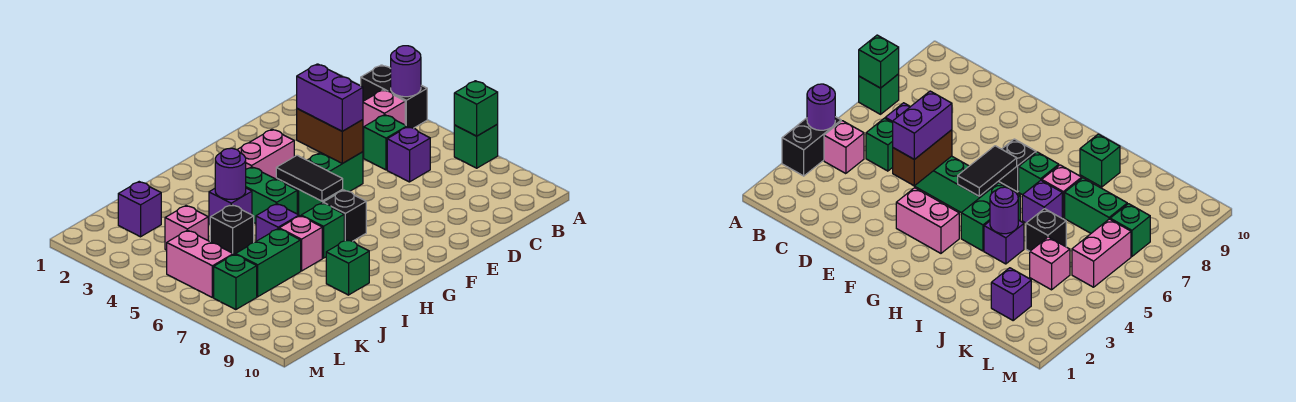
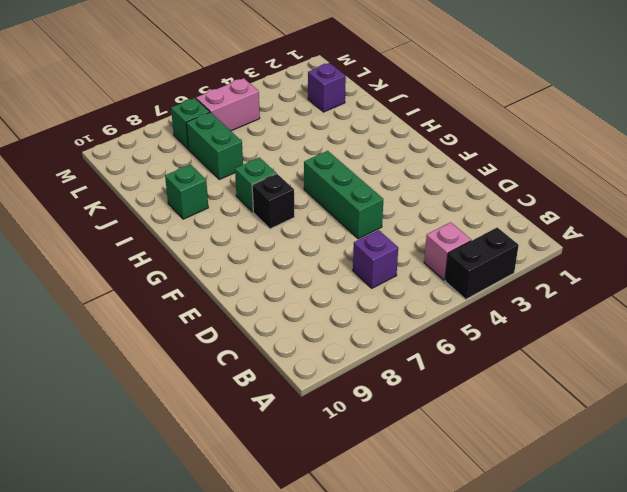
none -> green 1x1 brick [454,125,498,168]
none -> green 1x1 brick [364,115,407,170]
none -> pink 1x2 brick [237,129,294,179]

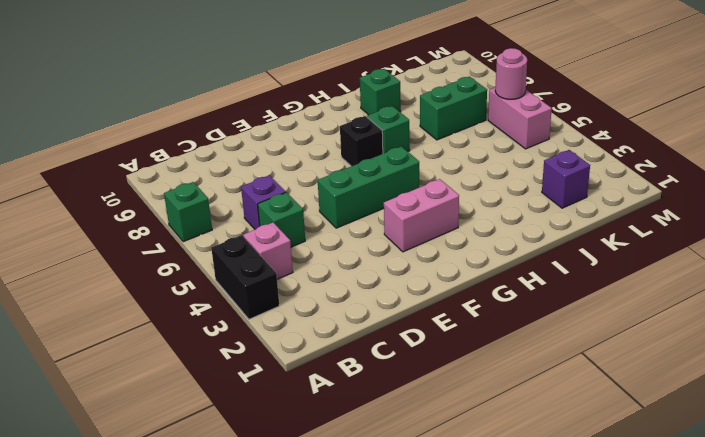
pink 1x1 round brick [495,48,527,99] -> none
none -> green 1x2 brick [246,167,297,224]
none -> purple 1x1 brick [209,188,252,224]
none -> purple 1x1 brick [256,204,299,241]

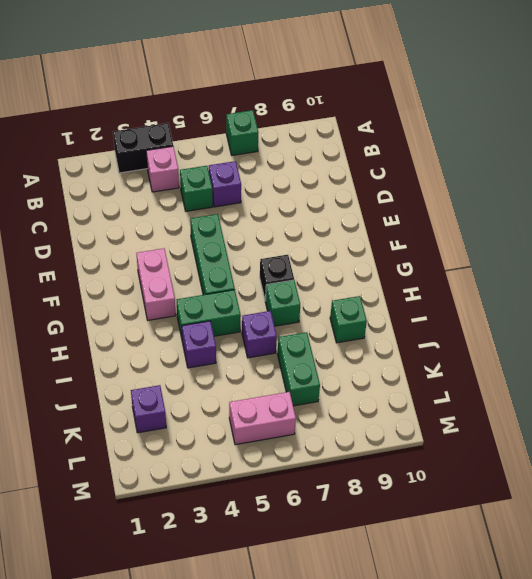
none -> pink 1x1 brick [279,216,322,271]
none -> black 1x1 brick [210,205,254,255]
none -> pink 1x1 brick [165,206,208,250]

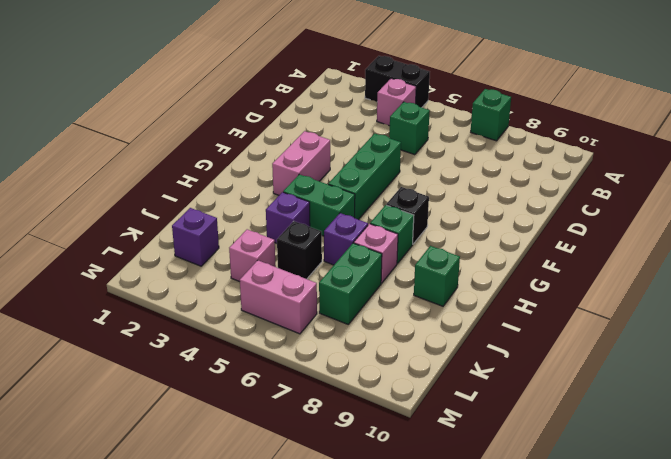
none -> purple 1x1 brick [387,127,430,182]
none -> green 1x1 brick [214,254,257,310]
none -> purple 1x1 round brick [391,46,421,97]

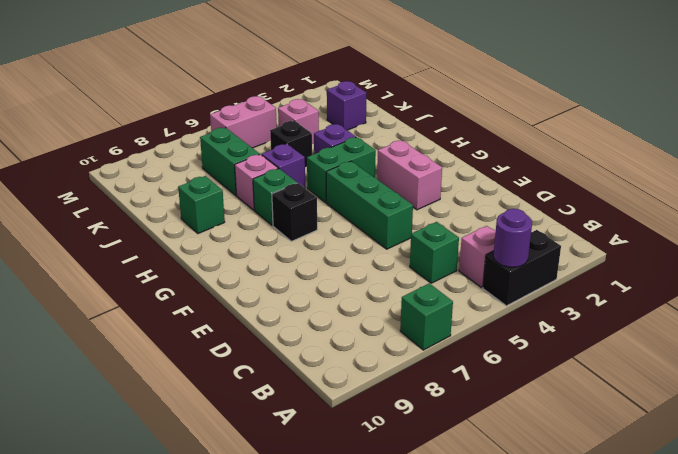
none -> purple 1x1 brick [387,127,430,182]
none -> green 1x1 brick [214,254,257,310]
none -> green 1x1 brick [454,81,498,136]

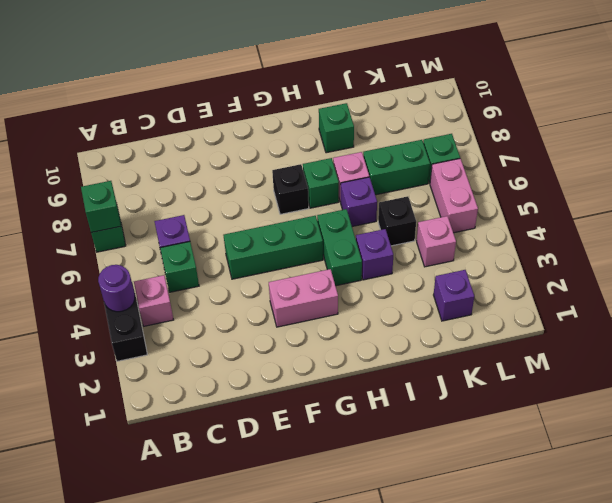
none -> brown 1x2 brick [297,109,363,163]
none -> black 1x2 tile [276,155,343,201]
none -> purple 1x1 round brick [215,148,246,199]

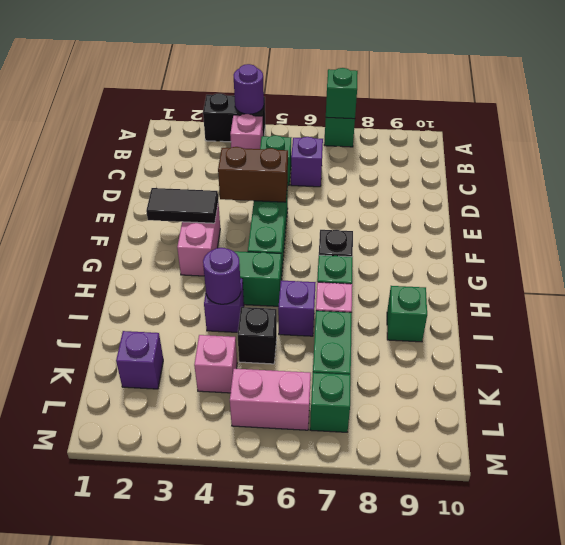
black 1x2 tile [146,188,218,223] -> black 1x2 tile moved to [276,155,343,201]
none -> purple 1x2 brick [297,64,363,131]

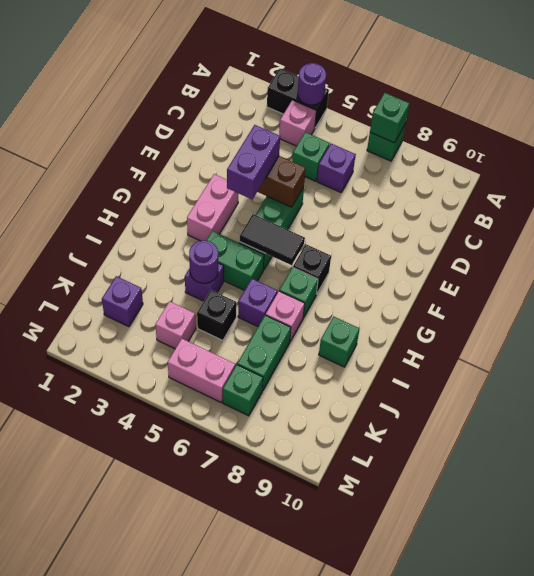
purple 1x2 brick [227,125,280,200] -> purple 1x2 brick turned to [297,64,363,131]

